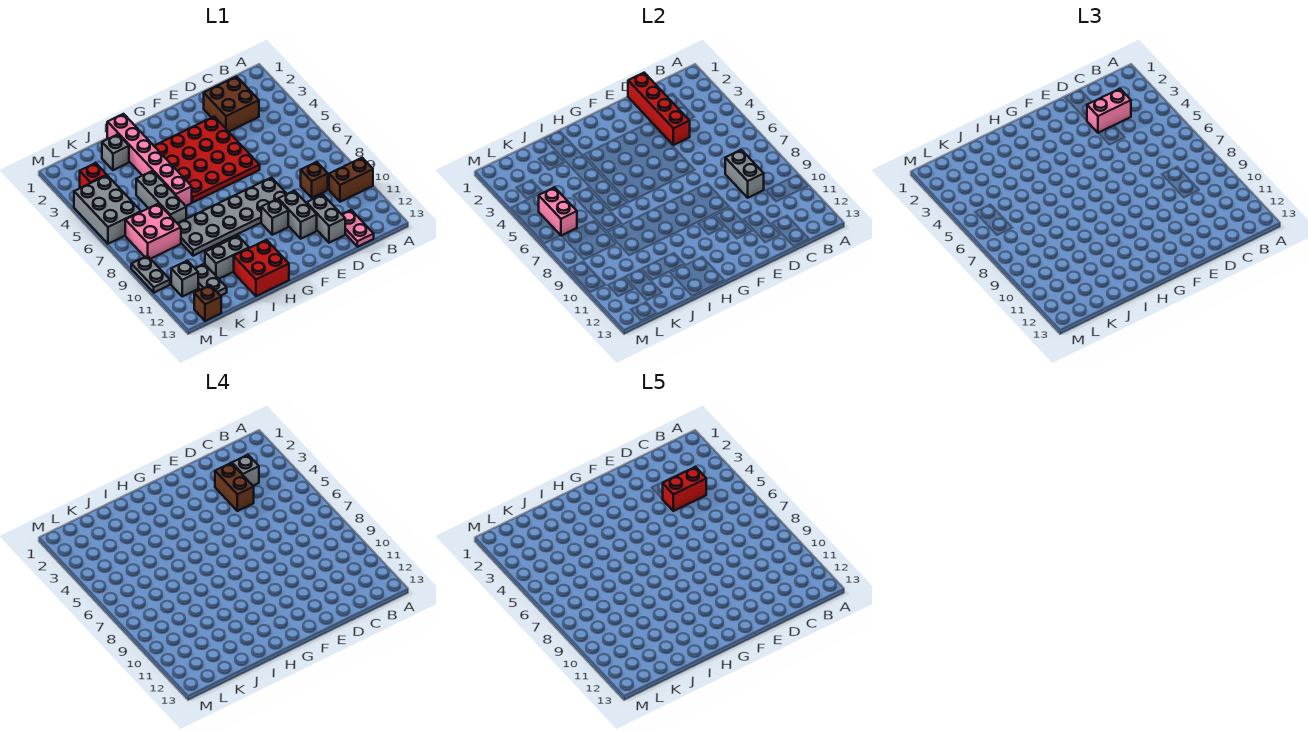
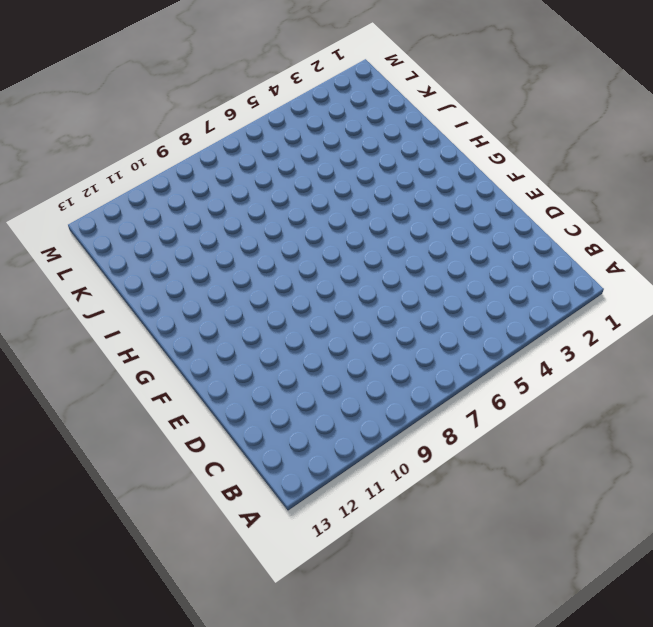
none -> brown 1x2 brick [329,158,373,202]
none -> brown 2x2 brick [204,77,259,132]
none -> brown 1x1 brick [301,162,328,198]

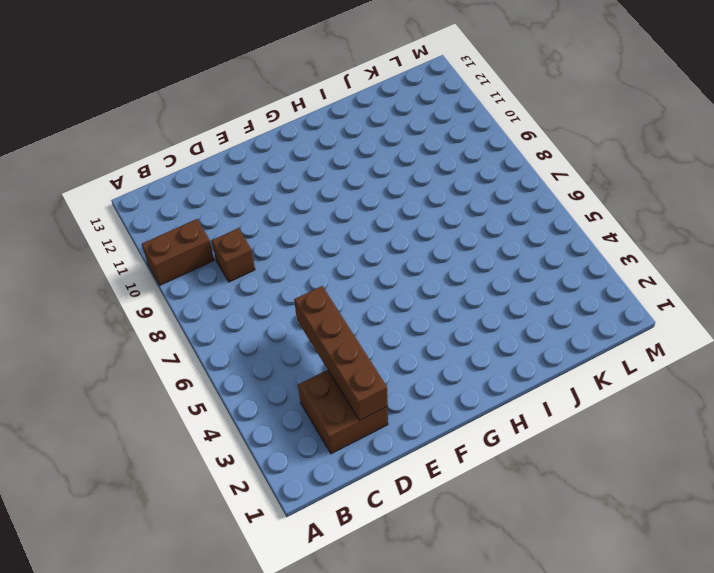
brown 1x4 brick [294,286,388,420] -> red 1x4 brick [628,73,690,145]
none -> pink 1x2 plate [342,210,374,247]
none -> grey 1x2 brick [307,195,345,243]
none -> red 4x4 plate [154,117,260,202]

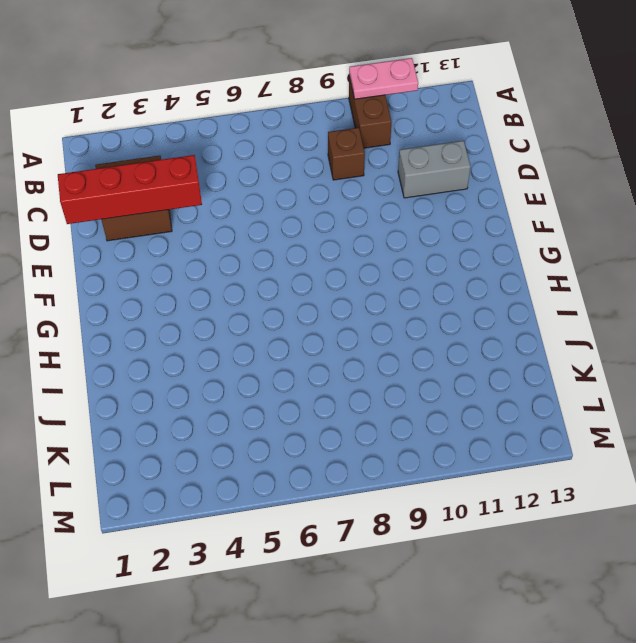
pink 1x2 plate [349,58,418,99] -> pink 1x2 plate moved to [342,210,374,247]
none -> red 4x4 plate [154,117,260,202]
none -> grey 2x6 plate [177,178,287,256]
none -> grey 1x2 brick [278,191,317,239]

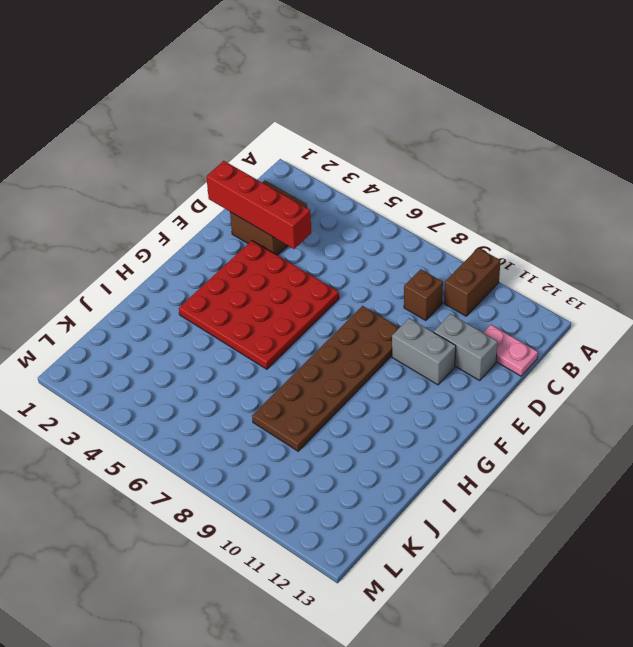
brown 2x6 plate [252,306,400,451] -> grey 2x6 plate [177,178,287,256]
none -> grey 1x1 brick [261,199,288,235]
none -> red 2x2 brick [234,240,289,296]
none -> pink 1x6 brick [107,114,192,206]

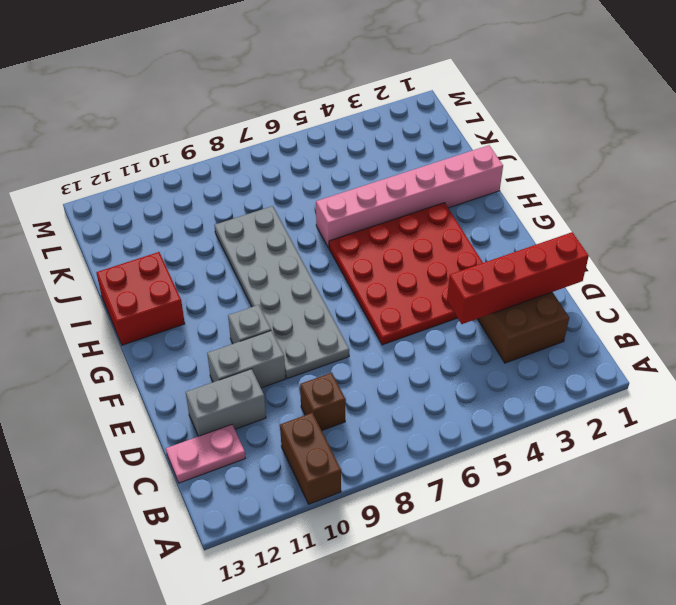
none -> grey 1x2 brick [205,236,249,279]
none -> grey 1x1 brick [102,134,129,170]
none -> grey 1x3 brick [136,171,186,223]

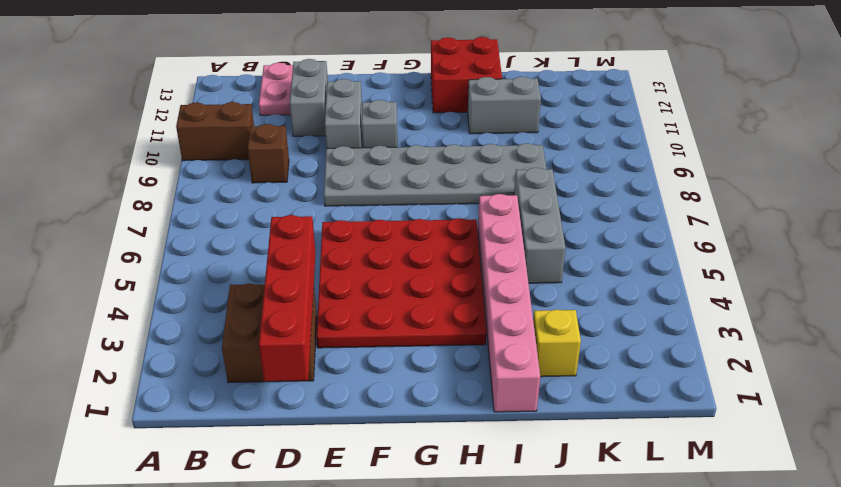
yellow 1x1 brick [533,310,581,377] -> grey 1x1 brick [102,134,129,170]
none -> pink 2x2 brick [125,204,181,259]
none -> grey 1x2 plate [195,264,227,296]
none -> red 1x1 brick [80,163,107,188]

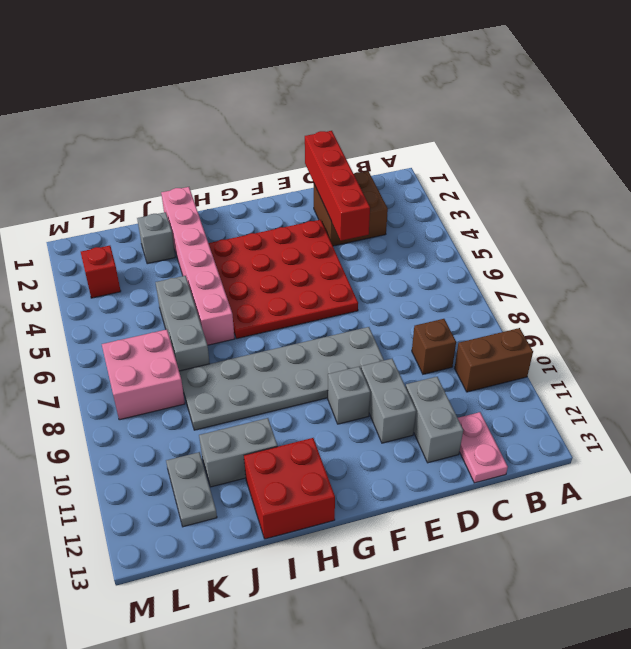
none -> grey 2x3 brick [74,175,141,244]
none -> grey 1x1 brick [171,261,198,297]
none -> brown 1x1 brick [194,285,221,321]

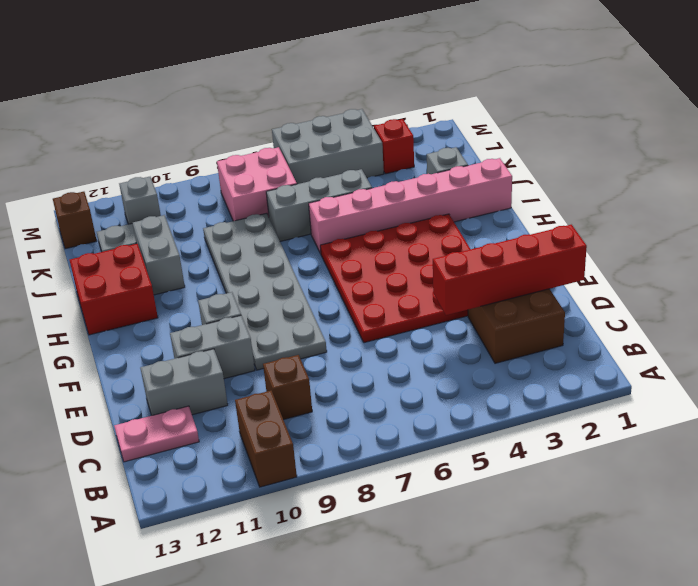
none -> grey 1x2 plate [131,256,170,293]
none -> grey 1x2 brick [725,150,764,198]
none -> pink 1x2 brick [539,187,577,235]

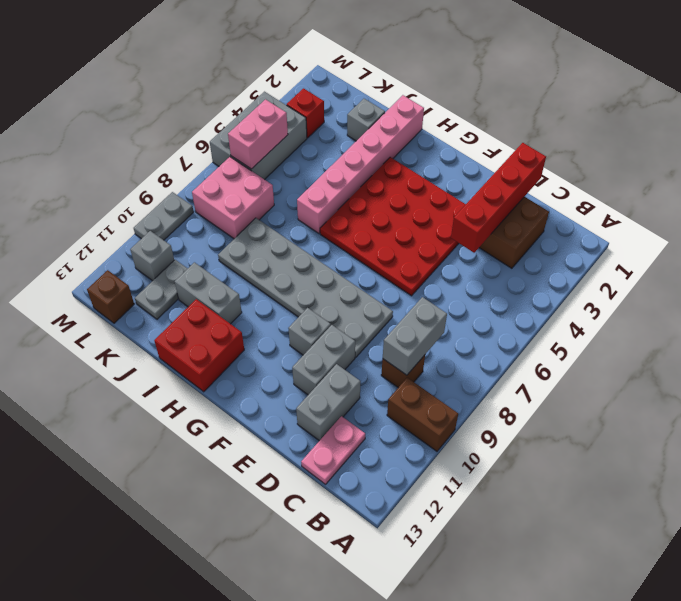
none -> grey 1x3 brick [136,171,186,223]
none -> pink 1x2 brick [1087,89,1131,133]
none -> grey 1x1 brick [232,455,259,486]

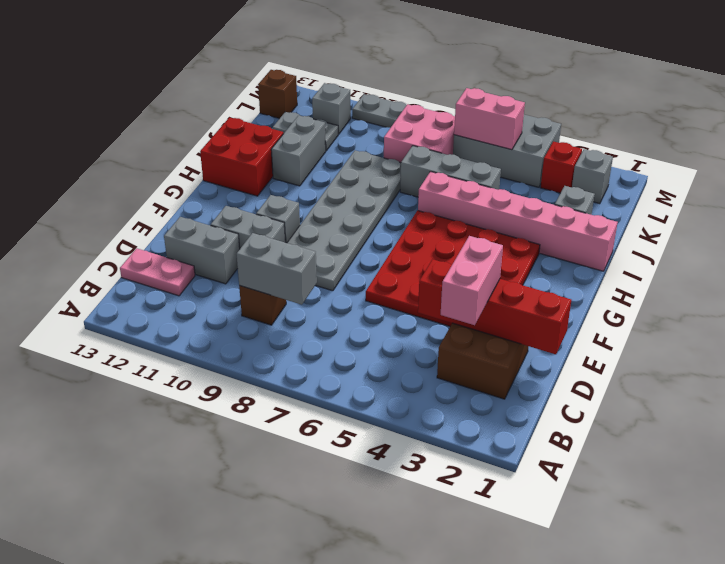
grey 1x1 brick [572,149,613,204] -> grey 1x1 brick moved to [232,455,259,486]
none -> brown 1x2 brick [329,158,373,202]
none -> brown 1x2 brick [215,463,254,511]
none -> red 1x2 brick [663,467,706,511]

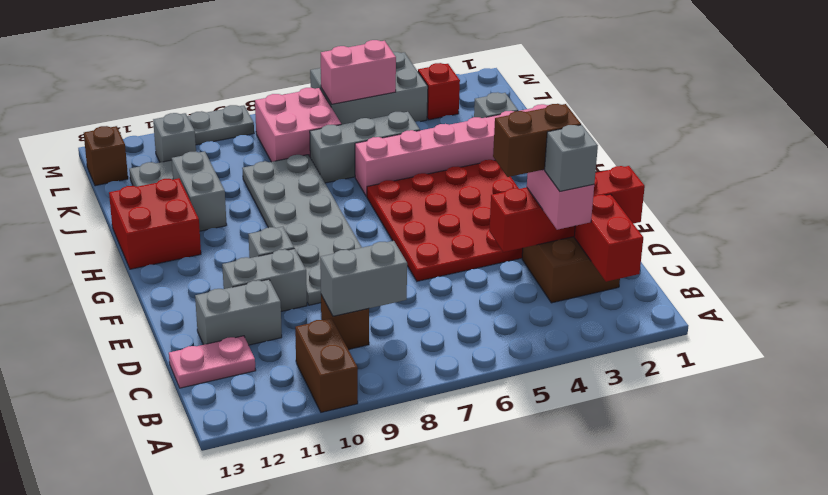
red 1x2 brick [574,194,643,282] -> red 1x2 brick moved to [663,467,706,511]

